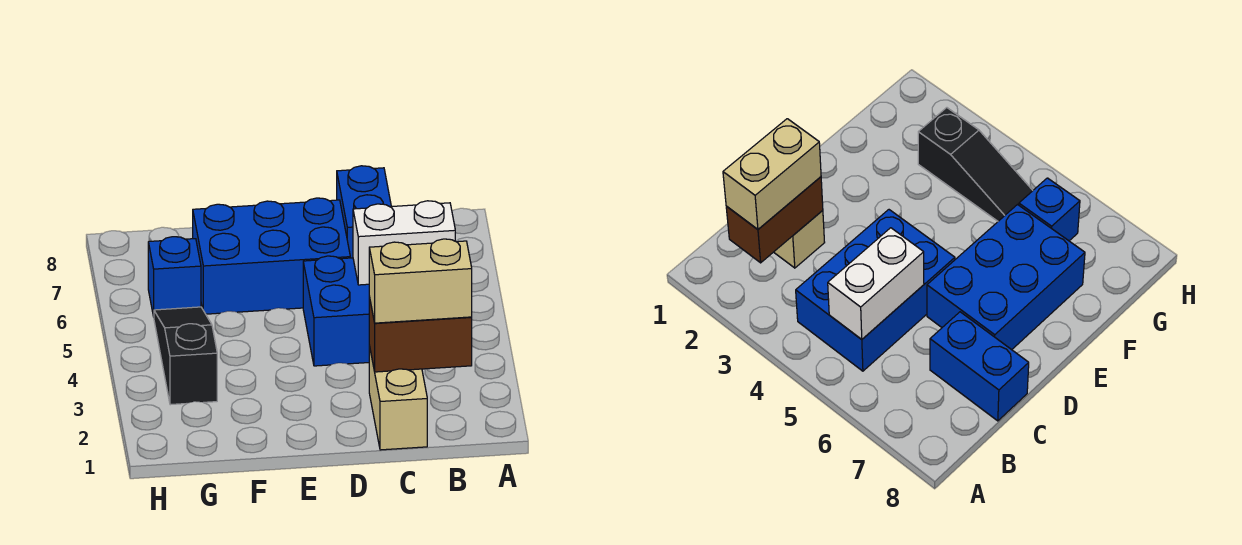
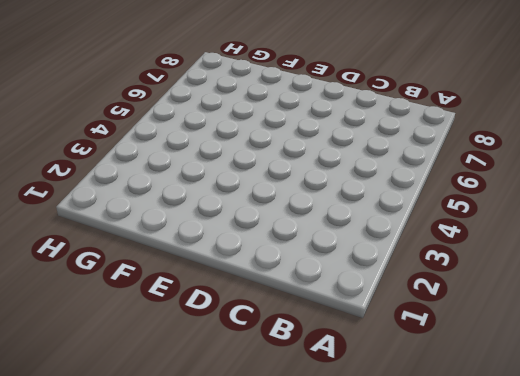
none -> blue 2x3 brick [303,256,369,366]
none -> tan 1x2 brick [369,346,427,450]

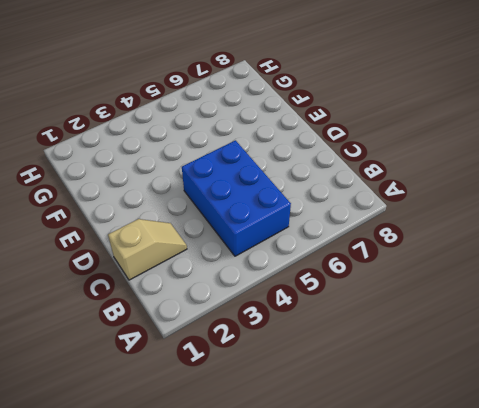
tan 1x2 slope [108,219,187,280] -> tan 1x2 brick [369,346,427,450]
none -> blue 1x2 brick [337,166,391,258]
none -> blue 2x3 brick [193,198,350,314]

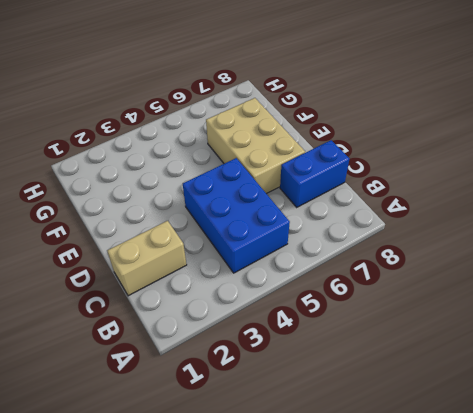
tan 2x3 brick [206,98,305,194] -> blue 2x3 brick [193,198,350,314]
none -> black 1x3 slope [154,307,217,405]
none -> blue 1x1 brick [148,237,201,317]

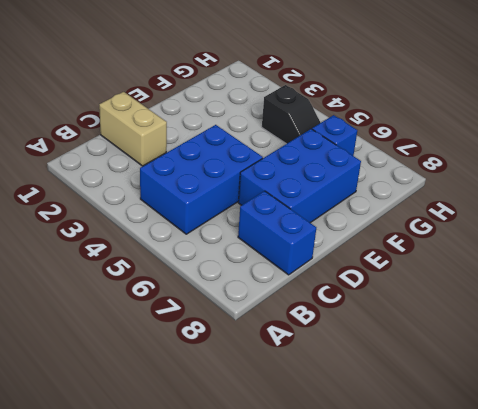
black 1x2 slope [262,85,321,144] -> black 1x3 slope [154,307,217,405]
none -> brown 1x2 brick [369,297,472,372]
none -> white 1x2 brick [353,201,455,285]

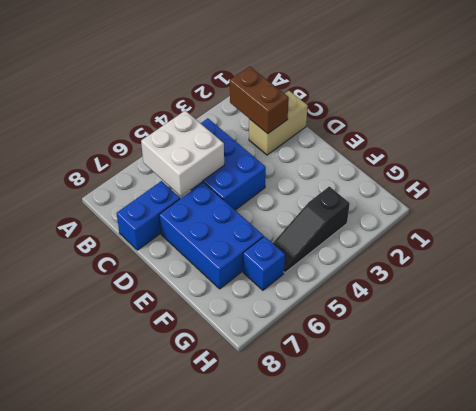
white 2x2 brick [141,111,224,196] -> white 1x2 brick [353,201,455,285]
none -> tan 1x2 brick [369,239,472,323]

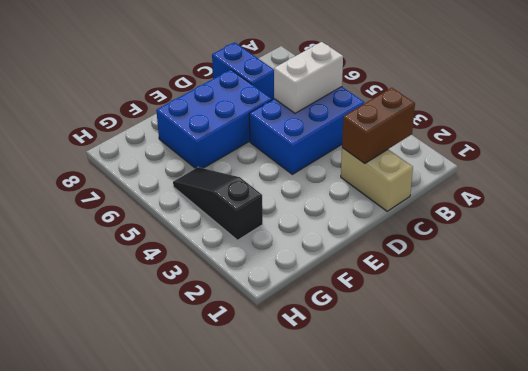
none -> blue 1x1 brick [148,237,201,317]
none -> tan 1x2 brick [369,239,472,323]

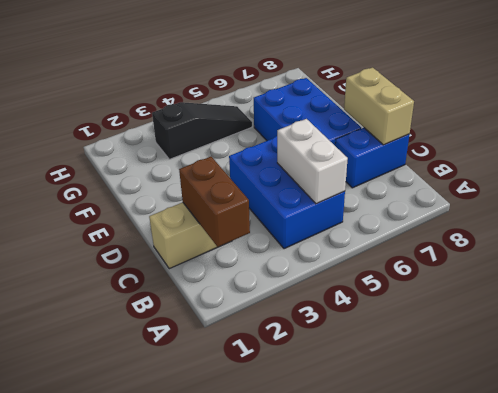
tan 1x2 brick [344,68,414,145] -> tan 1x2 brick moved to [369,239,472,323]
none -> blue 1x1 brick [148,237,201,317]

